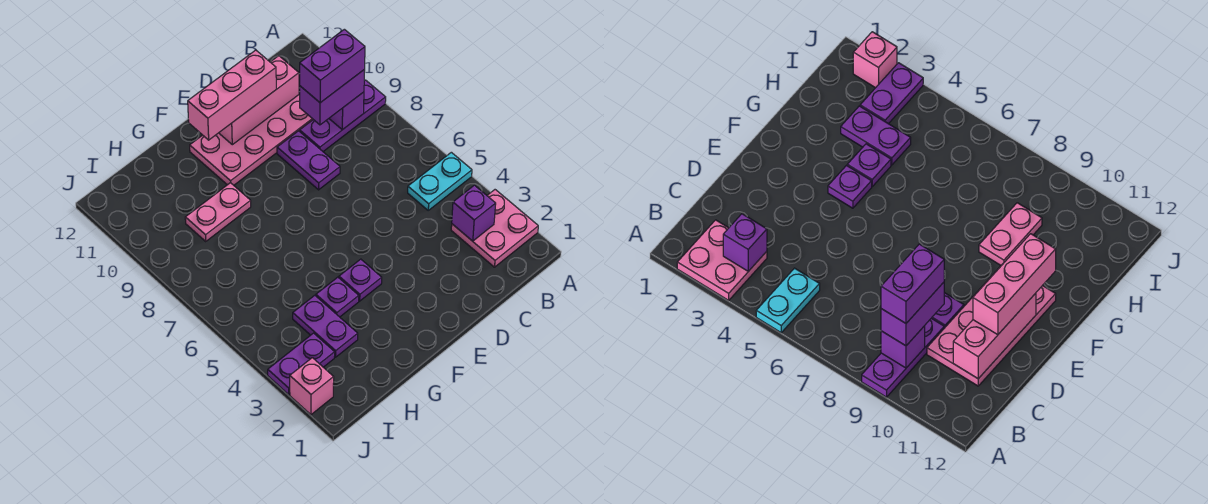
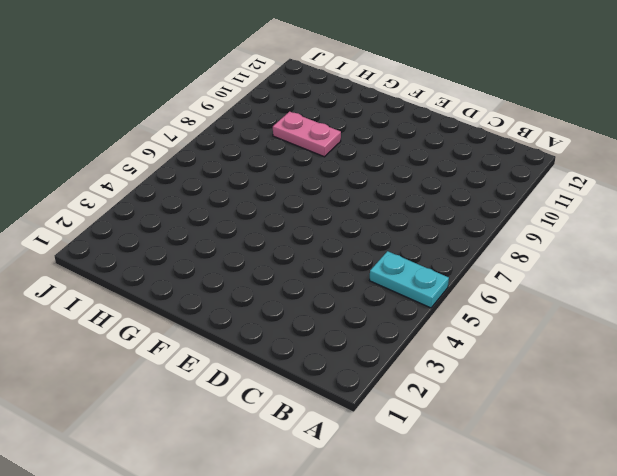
none -> pink 2x2 plate [451,190,538,267]
none -> purple 1x3 plate [300,80,386,151]
none -> pink 2x4 plate [190,95,313,185]

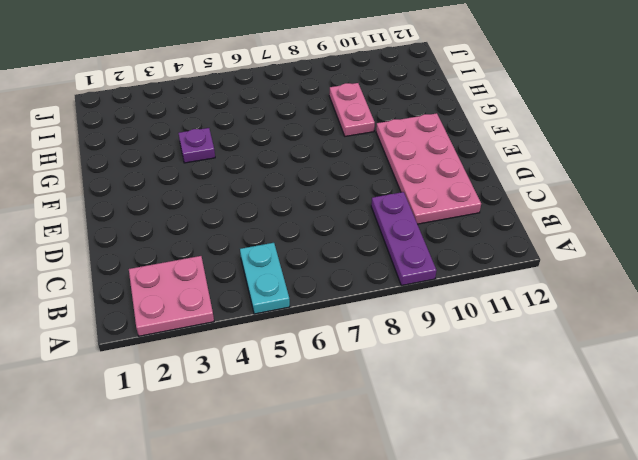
none -> purple 1x2 plate [277,131,340,190]
none -> purple 1x1 plate [339,259,382,301]
none -> purple 1x2 plate [293,295,358,357]

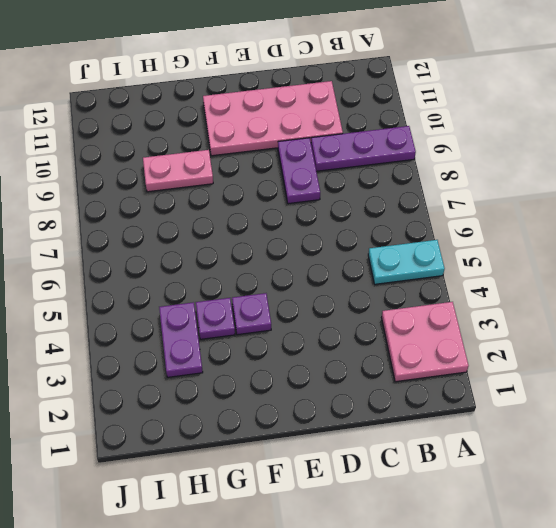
none -> purple 1x2 plate [268,333,335,395]
none -> pink 1x1 brick [290,358,334,415]
none -> purple 1x1 brick [452,185,496,241]

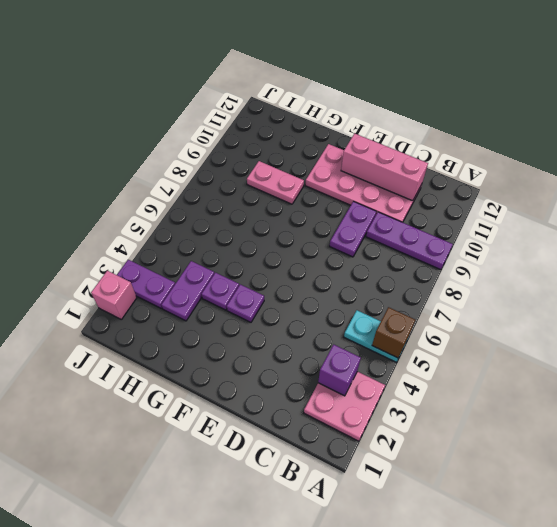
brown 1x1 brick [372,307,415,358] -> none
none -> purple 1x1 brick [329,92,364,130]
none -> purple 1x2 brick [300,69,365,125]
none -> pink 1x3 brick [188,50,276,140]

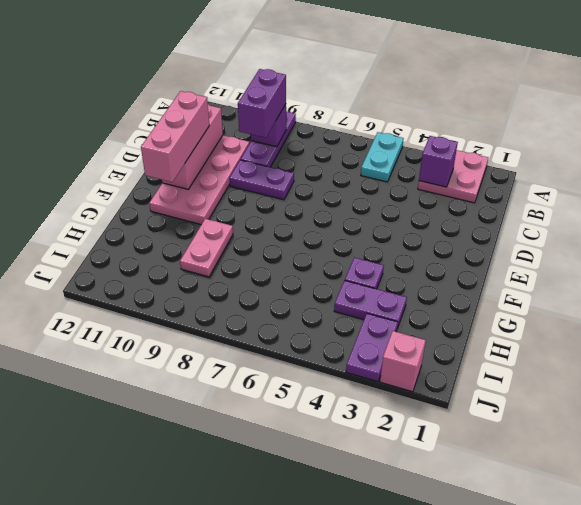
none -> purple 1x1 plate [339,259,382,301]
none -> purple 1x2 brick [300,29,365,103]

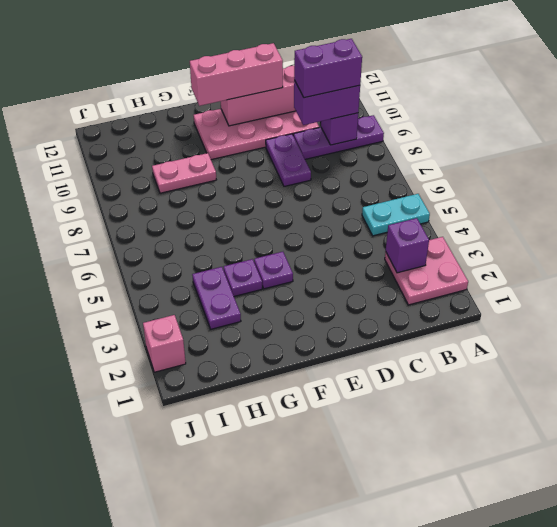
none -> purple 1x2 plate [268,333,335,395]

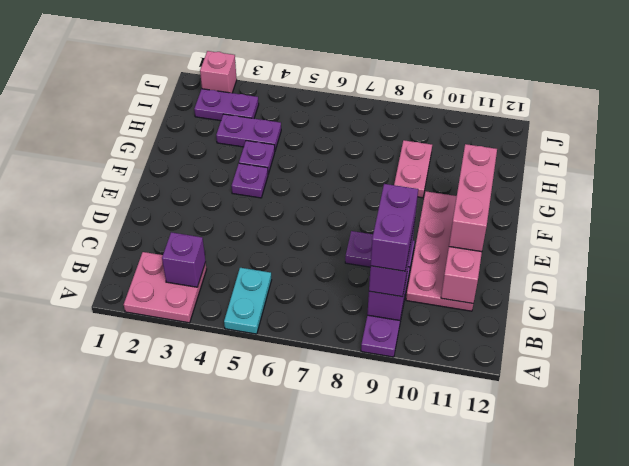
purple 1x2 plate [194,89,259,121] -> purple 1x2 plate turned to [268,333,335,395]

